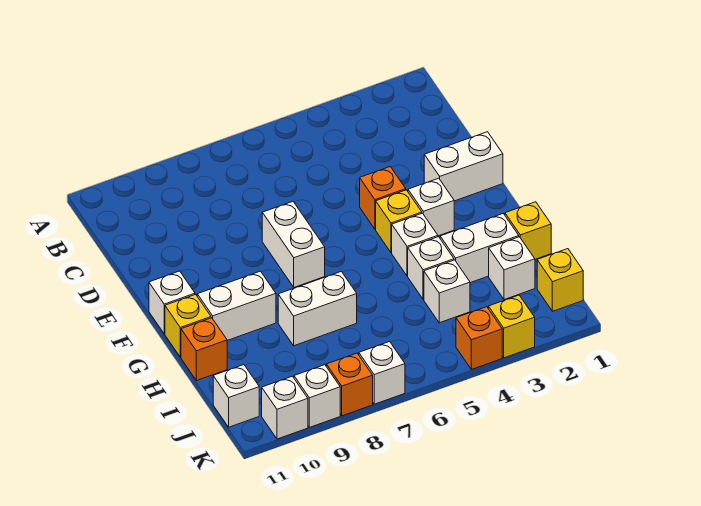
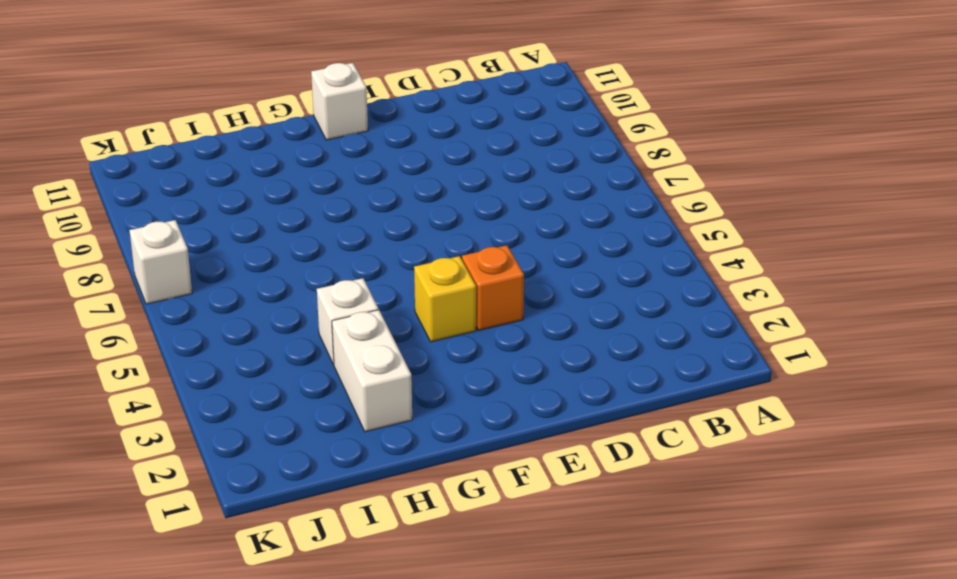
none -> white 1x2 brick [424,132,503,201]
none -> white 1x2 brick [262,202,325,287]
none -> white 1x1 brick [408,178,454,236]

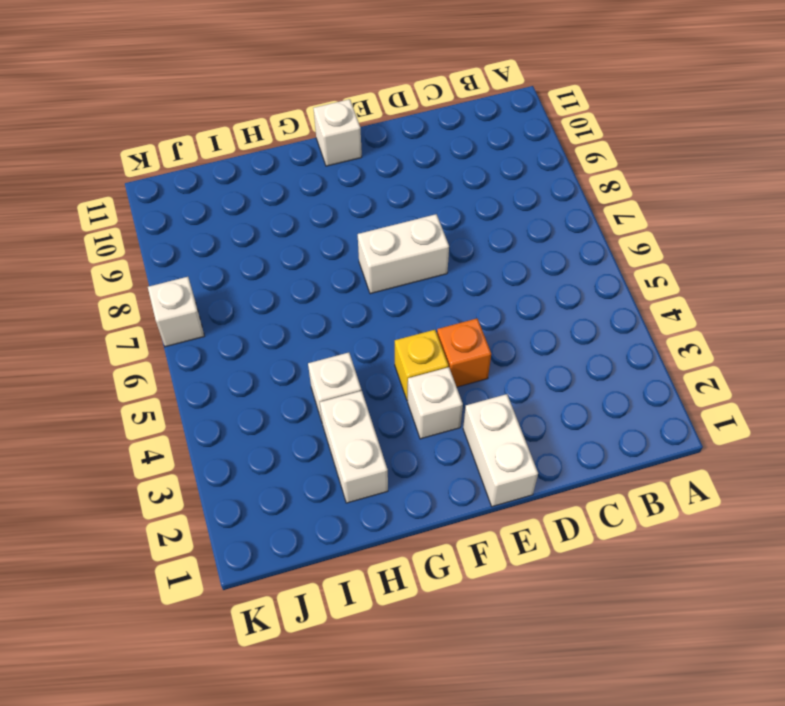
none -> white 1x1 brick [392,213,438,276]
none -> white 1x2 brick [197,271,276,340]
none -> yellow 1x1 brick [165,294,211,357]

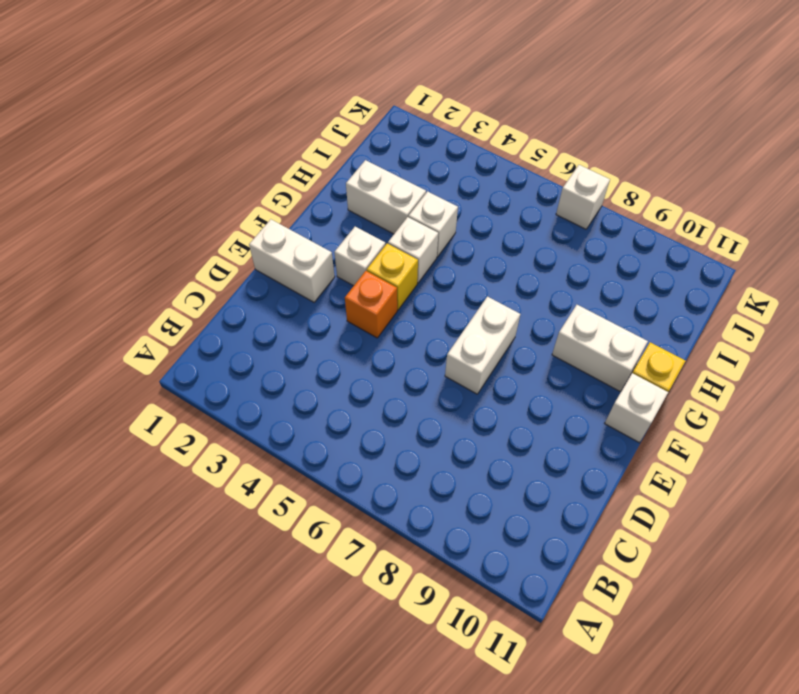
none -> yellow 1x1 brick [505,202,551,259]
none -> white 1x2 brick [278,271,357,346]
none -> orange 1x1 brick [181,318,227,381]

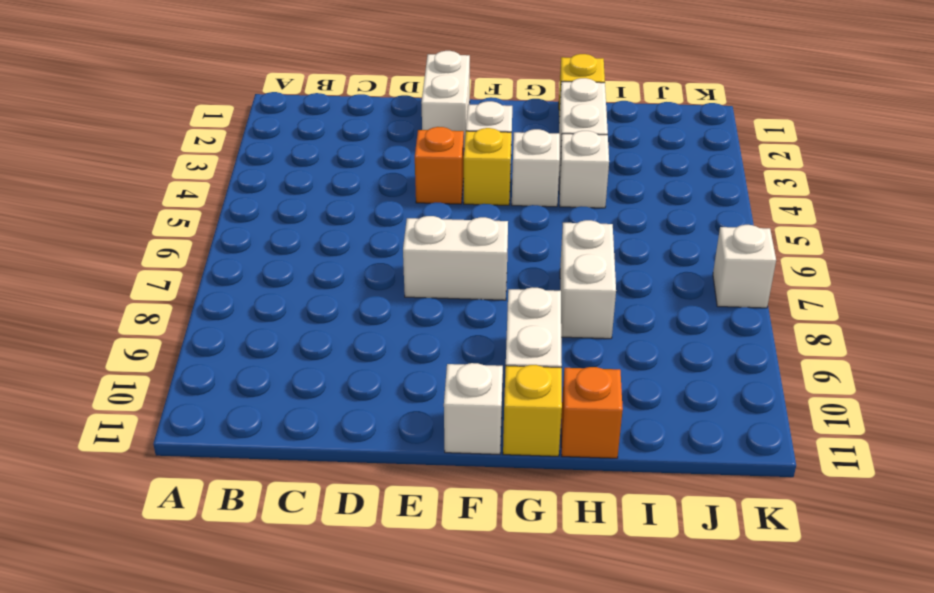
none -> white 1x1 brick [489,237,535,300]
none -> white 1x1 brick [424,260,470,323]
none -> yellow 1x1 brick [537,249,583,311]

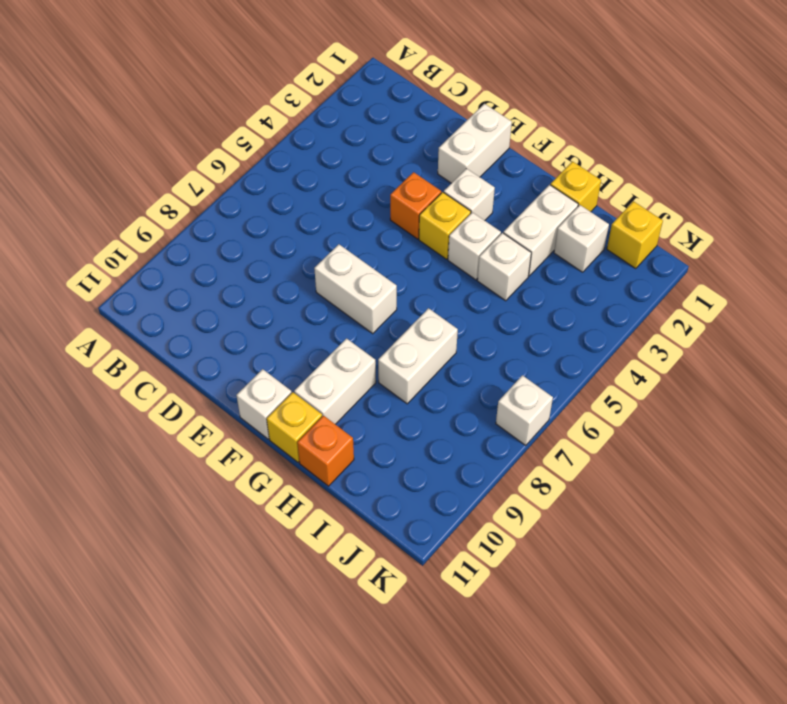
none -> white 1x1 brick [424,260,470,323]
none -> white 1x1 brick [213,365,259,427]
none -> yellow 1x1 brick [488,295,535,358]

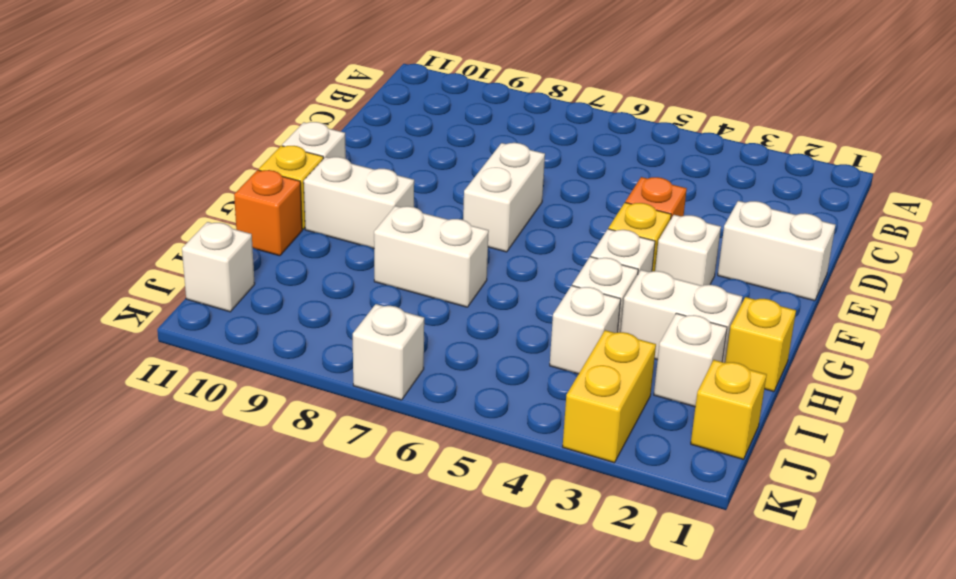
yellow 1x2 brick [563,330,656,463] -> yellow 1x1 brick [488,295,535,358]
none -> orange 1x1 brick [456,307,502,369]
none -> orange 1x1 brick [326,353,373,416]
none -> white 1x1 brick [294,365,340,427]

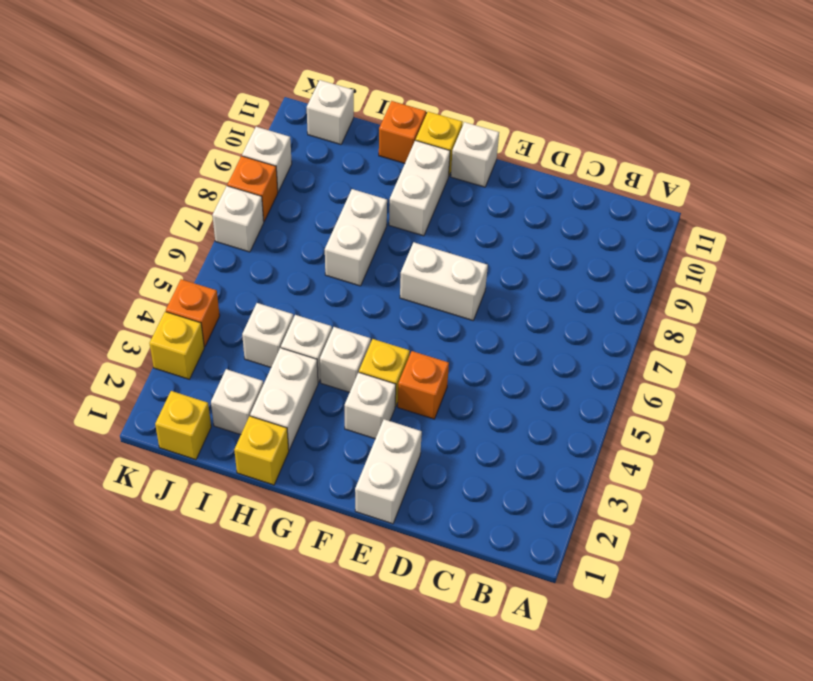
none -> white 1x1 brick [262,376,308,439]

